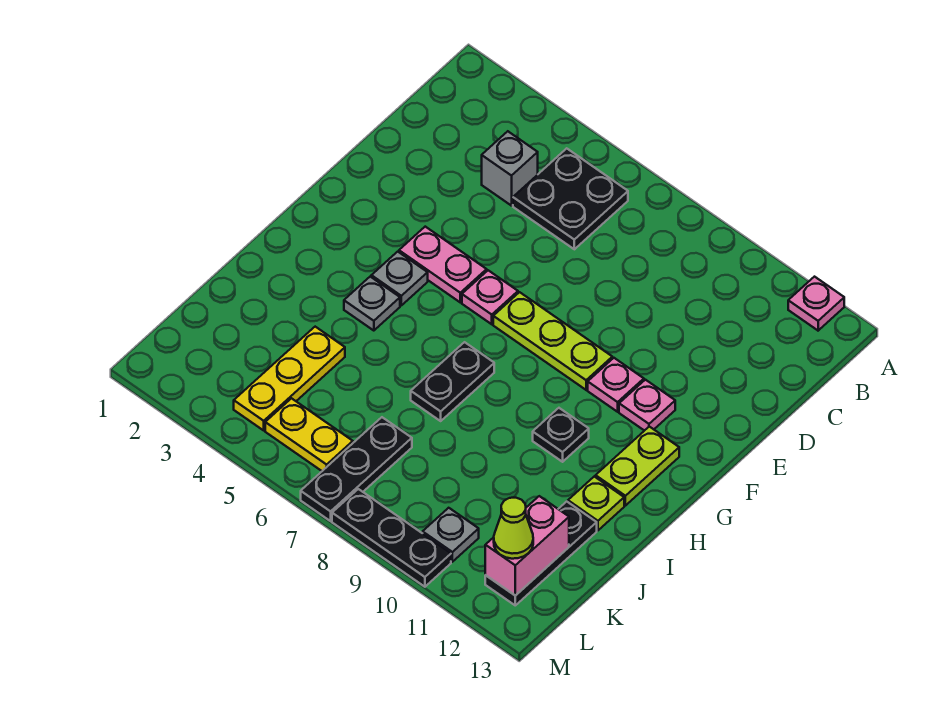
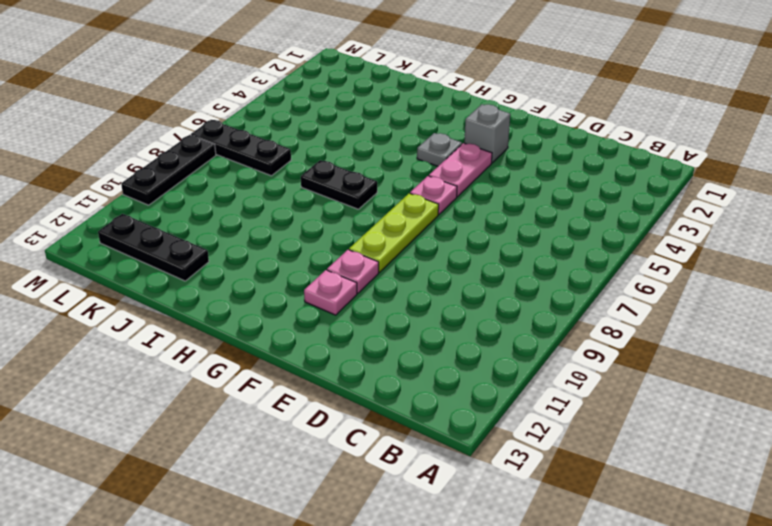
grey 1x1 brick [464,104,510,163] -> grey 1x1 brick moved to [482,131,538,206]
none -> pink 1x1 plate [788,277,844,331]
none -> black 2x2 plate [513,148,628,249]
none -> lime 1x2 plate [596,427,679,506]

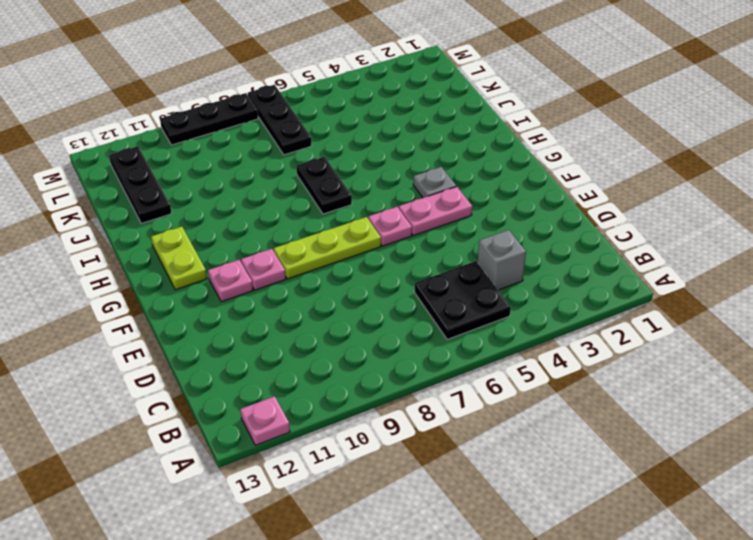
none -> grey 1x1 plate [344,277,400,331]
none -> black 1x1 plate [533,408,589,462]
none -> lime 1x1 plate [568,477,624,530]

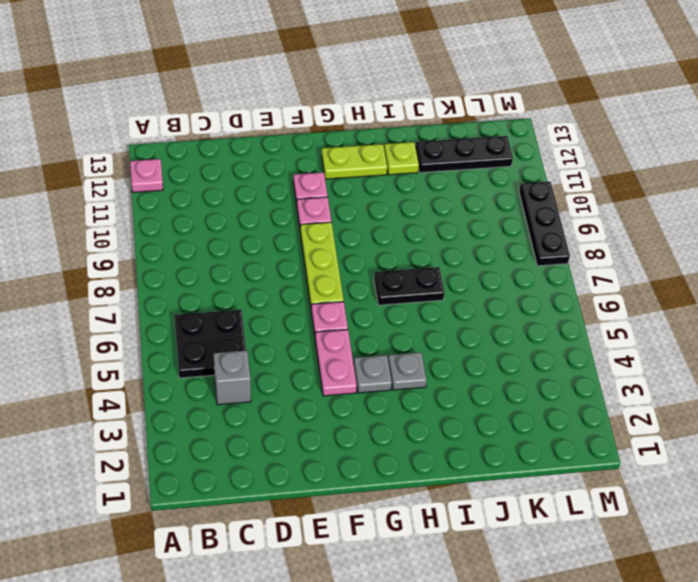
none -> black 1x1 plate [533,408,589,462]
none -> yellow 1x3 plate [234,327,345,430]
none -> black 1x3 plate [301,417,412,521]

